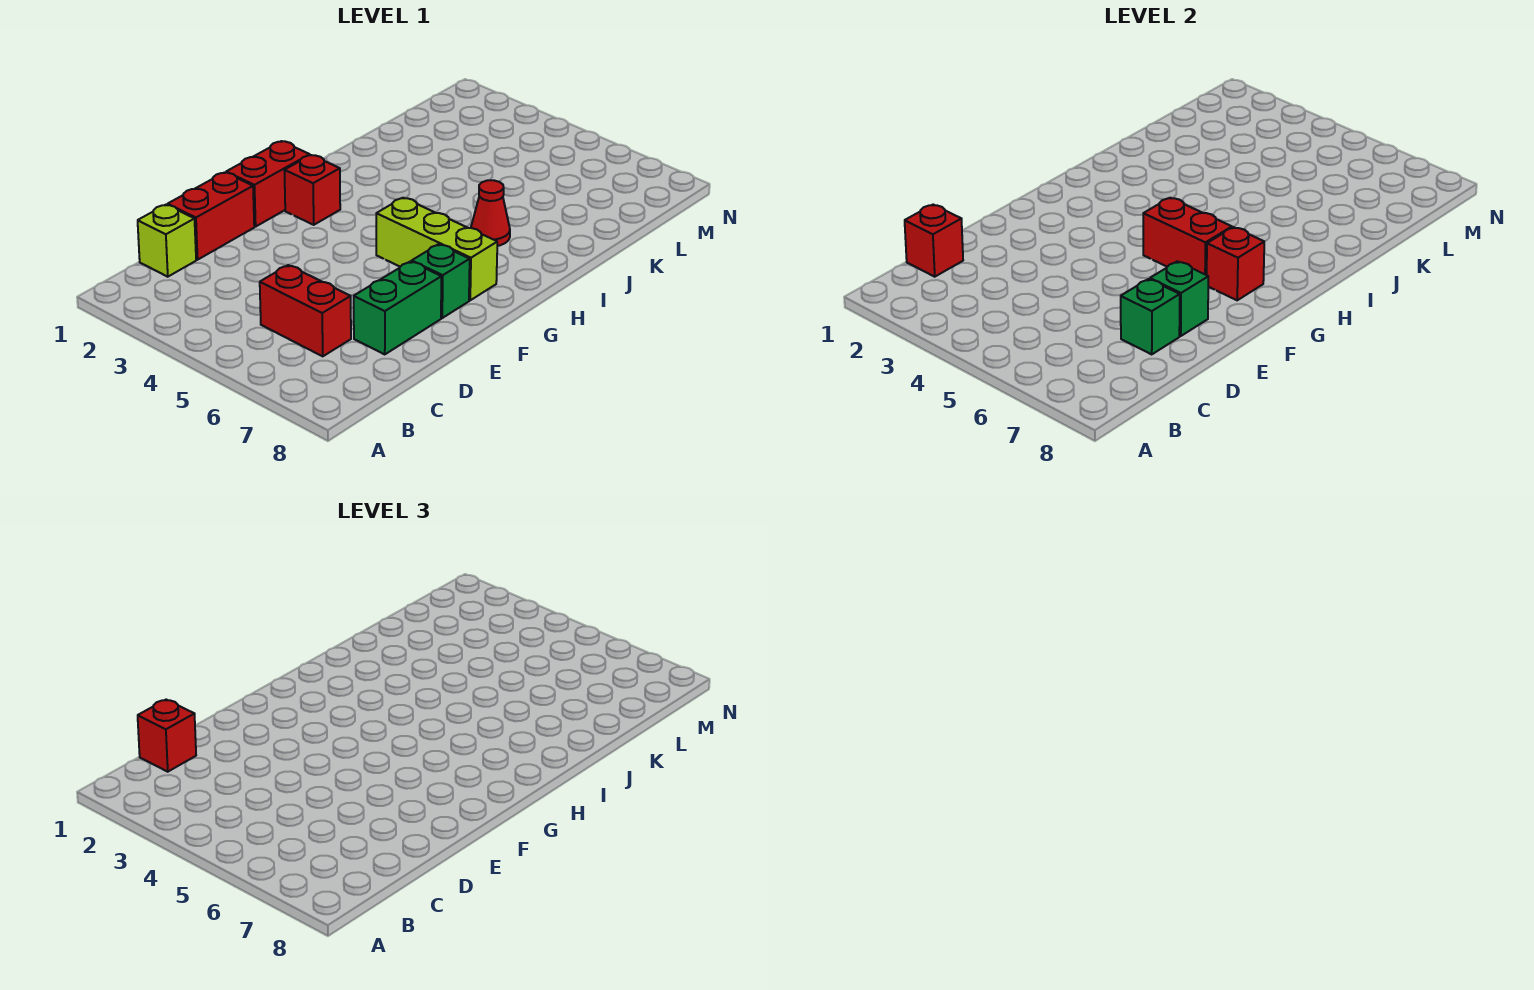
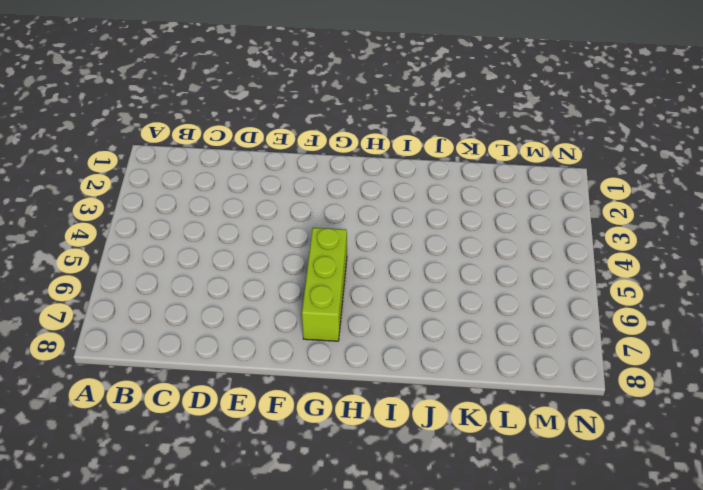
none -> lime 1x1 brick [138,205,196,277]
none -> red 1x2 brick [260,265,351,356]
none -> red 1x2 brick [168,172,254,260]

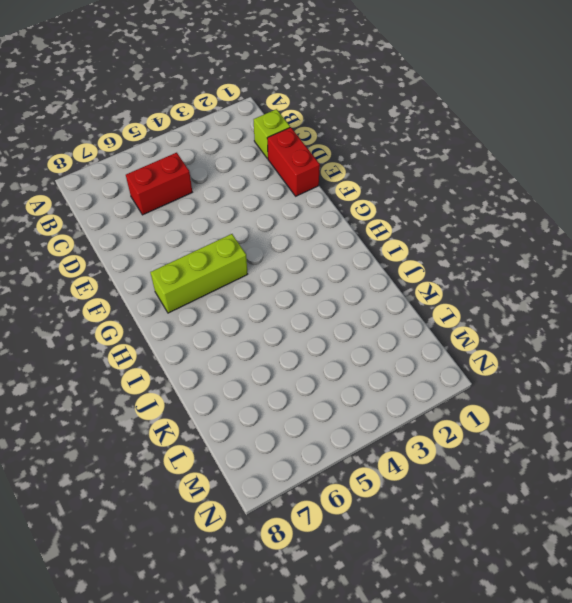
none -> green 1x2 brick [354,261,441,354]
none -> red 1x2 brick [226,141,310,227]
none -> green 1x1 brick [412,244,470,318]

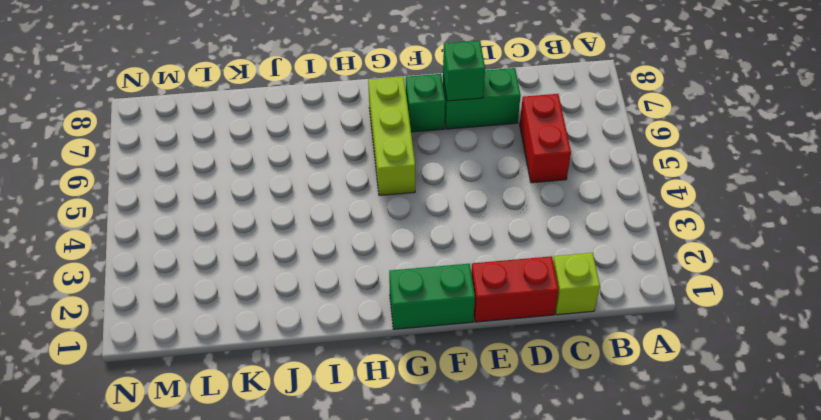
green 1x2 brick [389,264,475,329] -> red 1x2 brick [226,141,310,227]
none -> red 1x1 brick [284,155,340,225]
none -> red 1x1 cone [471,180,510,246]
none -> red 1x1 brick [905,205,963,277]

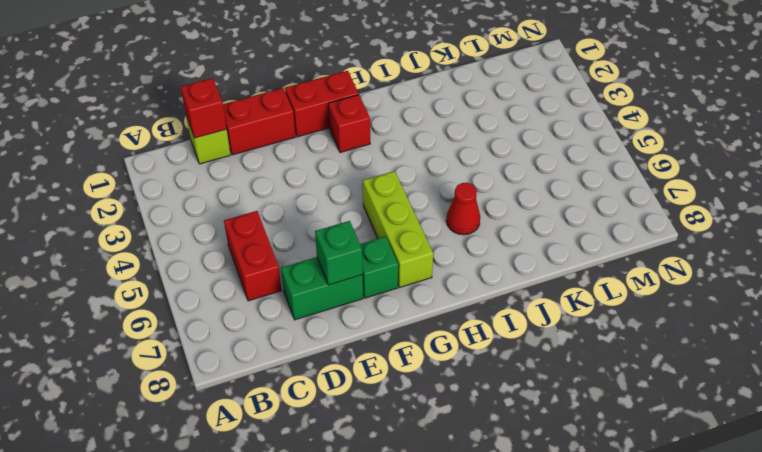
none -> green 1x1 brick [1121,279,1180,354]
none -> red 1x2 brick [1143,198,1232,275]
none -> red 1x1 brick [1207,227,1264,300]

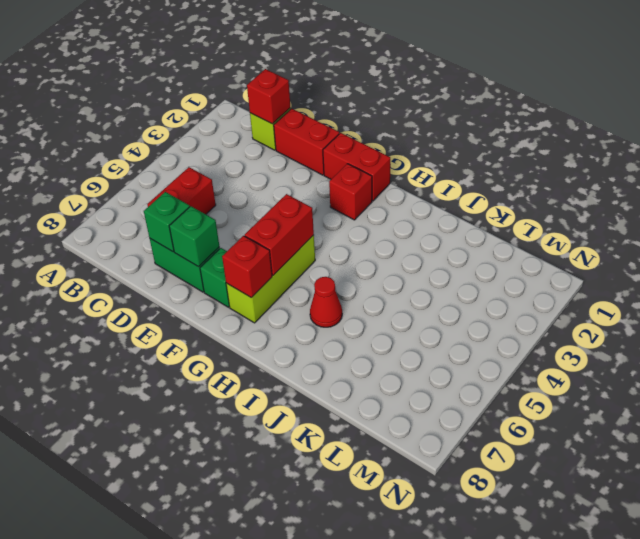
none -> red 1x1 brick [138,700,196,772]

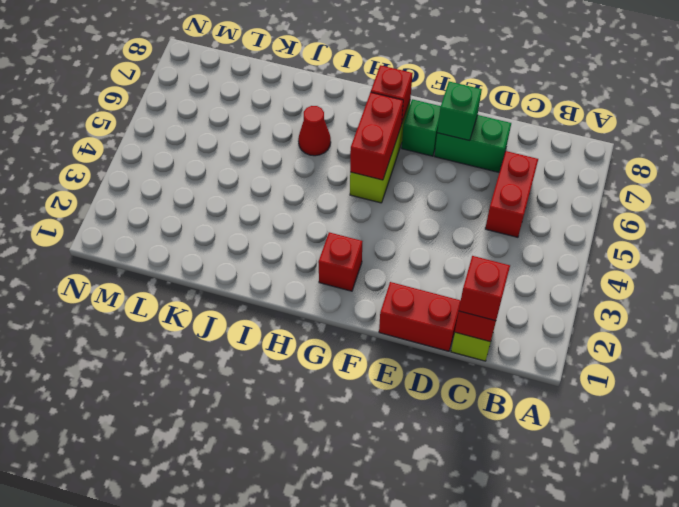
none -> red 1x2 brick [226,141,310,227]
none -> green 1x1 brick [1121,279,1180,354]

